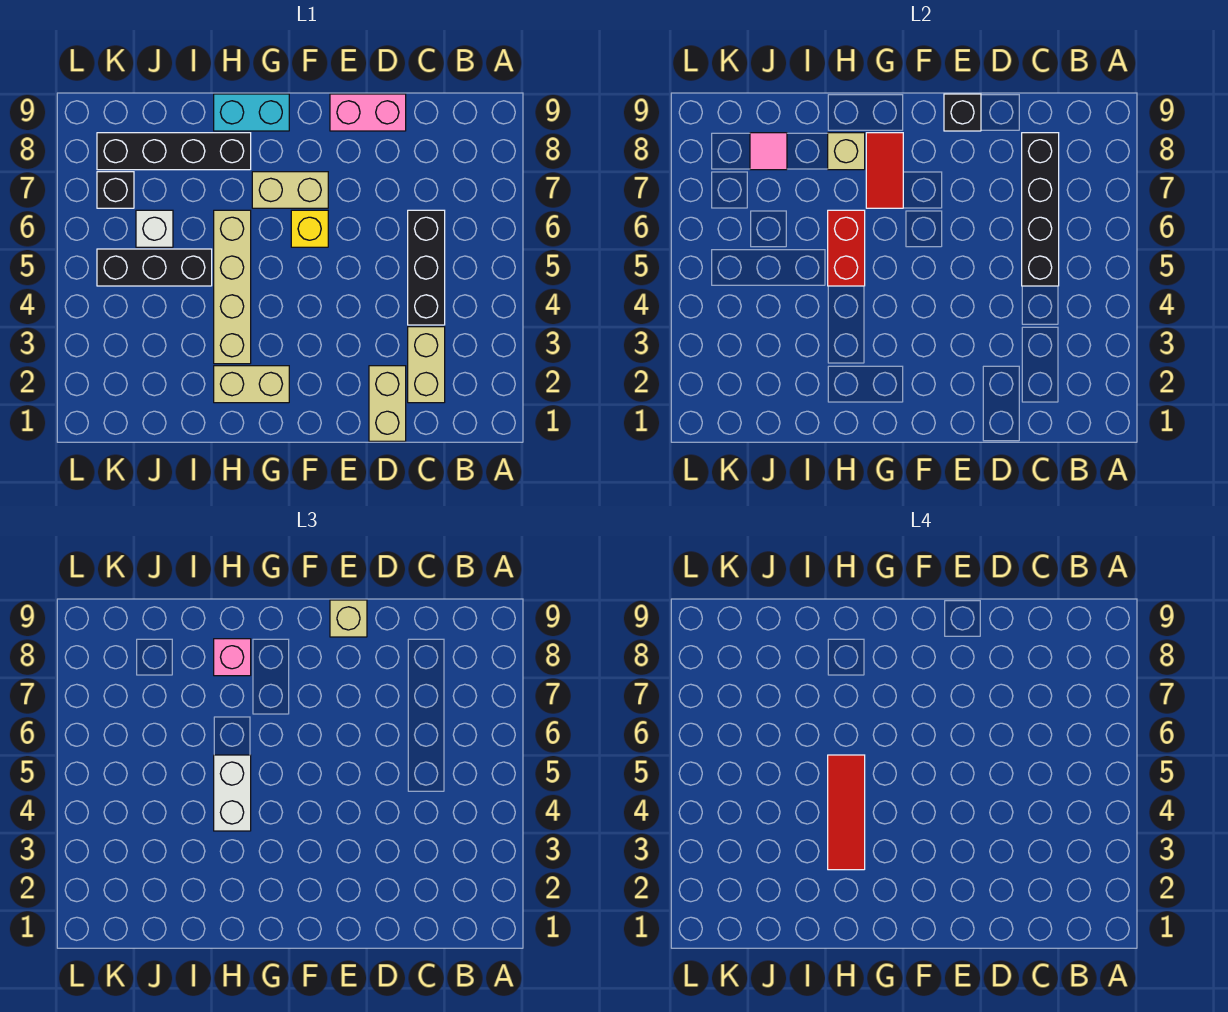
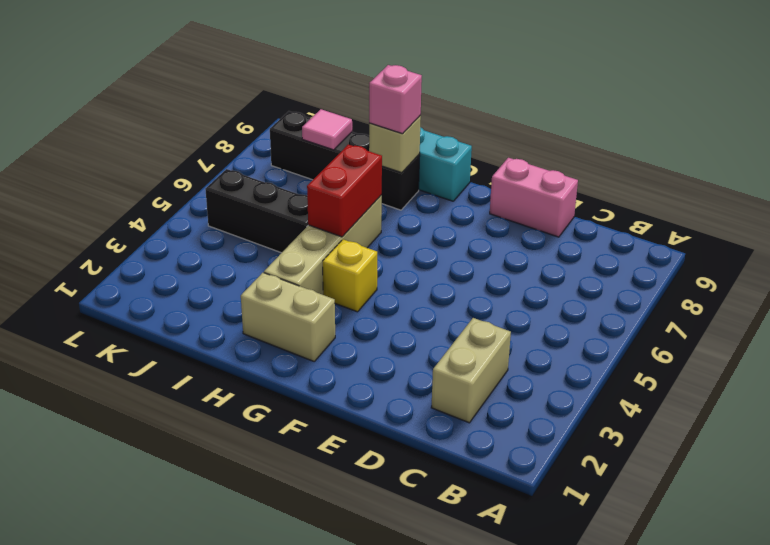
yellow 1x1 brick [323,239,377,312] -> yellow 1x1 brick moved to [291,210,328,247]
none -> black 1x3 brick [408,210,445,325]
none -> tan 1x2 brick [369,366,406,441]
none -> tan 1x2 brick [252,172,328,208]

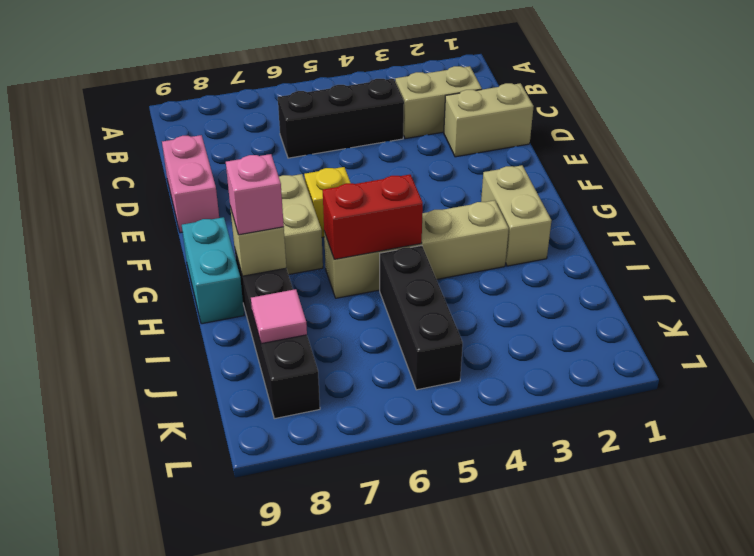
none -> white 1x1 brick [136,210,173,247]
none -> black 1x1 brick [97,172,134,208]
none -> black 1x4 brick [1022,133,1059,286]

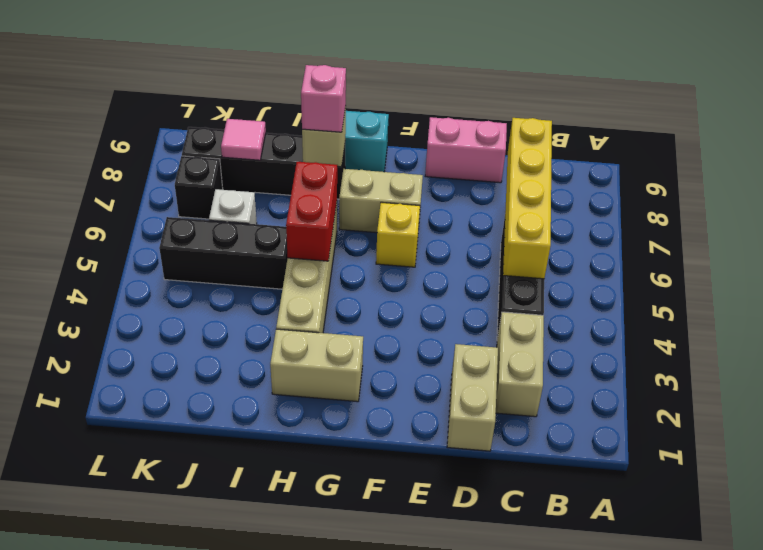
yellow 1x4 brick [503,118,552,279] -> black 1x4 brick [1022,133,1059,286]
none -> black 1x1 brick [944,94,981,131]
none -> red 1x2 tile [866,133,903,208]
none -> tan 1x1 brick [330,600,367,637]

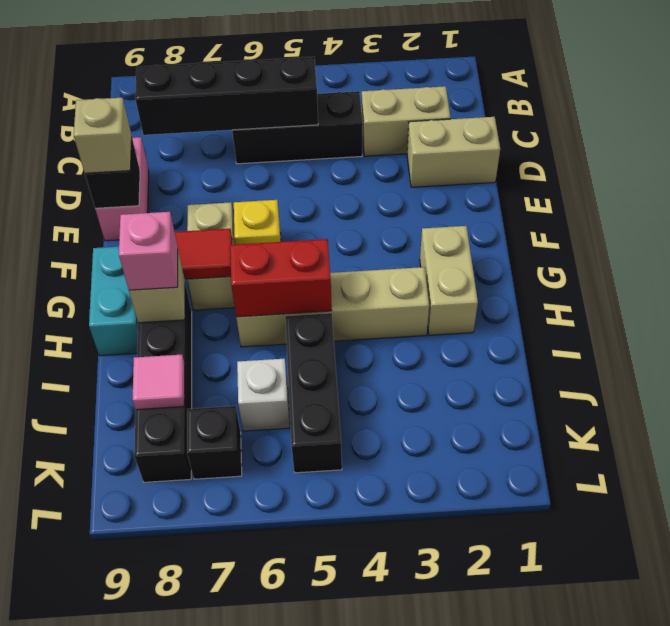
none -> white 1x2 brick [214,755,251,831]
none -> red 1x3 tile [828,755,865,870]

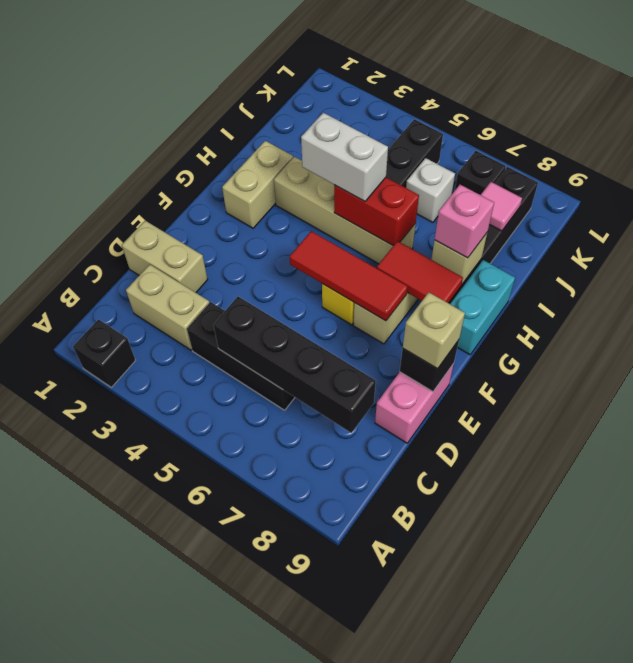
black 1x1 brick [73,319,136,387] -> none
red 1x3 tile [290,231,408,321] -> red 1x3 tile moved to [828,755,865,870]

